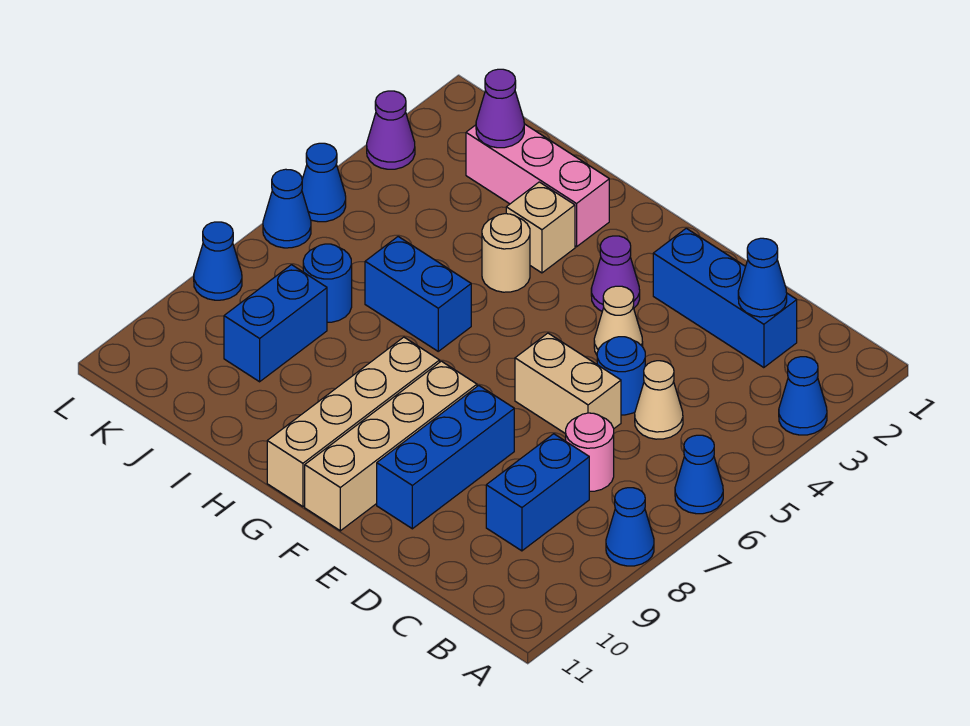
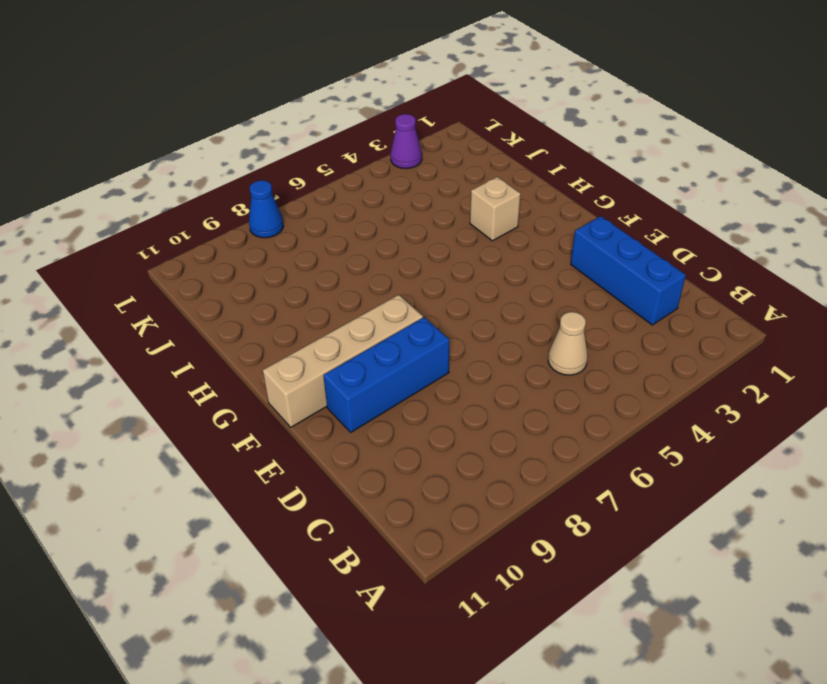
none -> blue 1x1 cone [779,357,827,435]
none -> blue 1x1 cone [675,435,723,514]
none -> blue 1x1 cone [606,488,654,566]

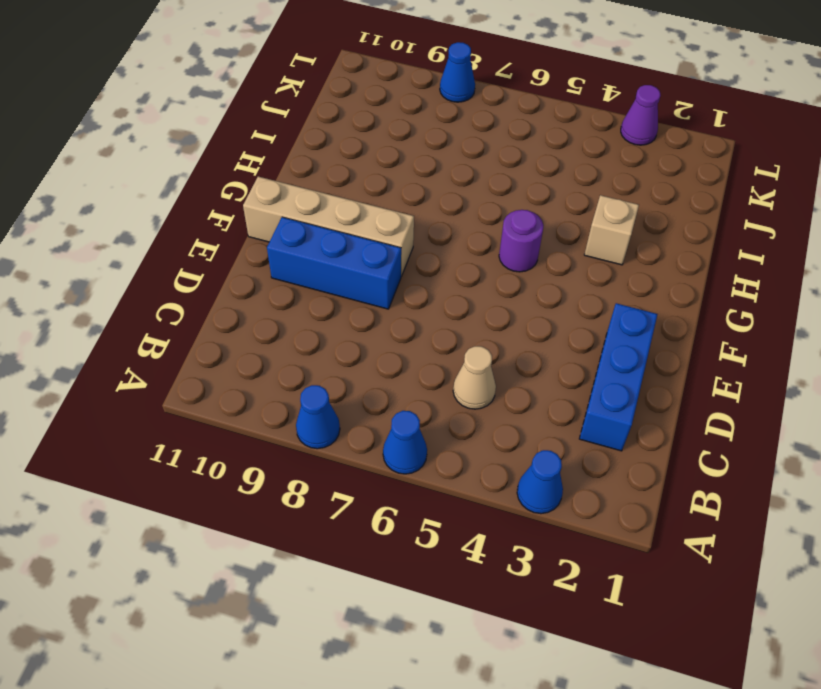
purple 1x1 round brick [499,210,544,272] -> none
none -> pink 1x1 round brick [566,413,614,491]
none -> blue 1x2 brick [486,434,589,551]
none -> blue 1x1 round brick [597,337,645,415]

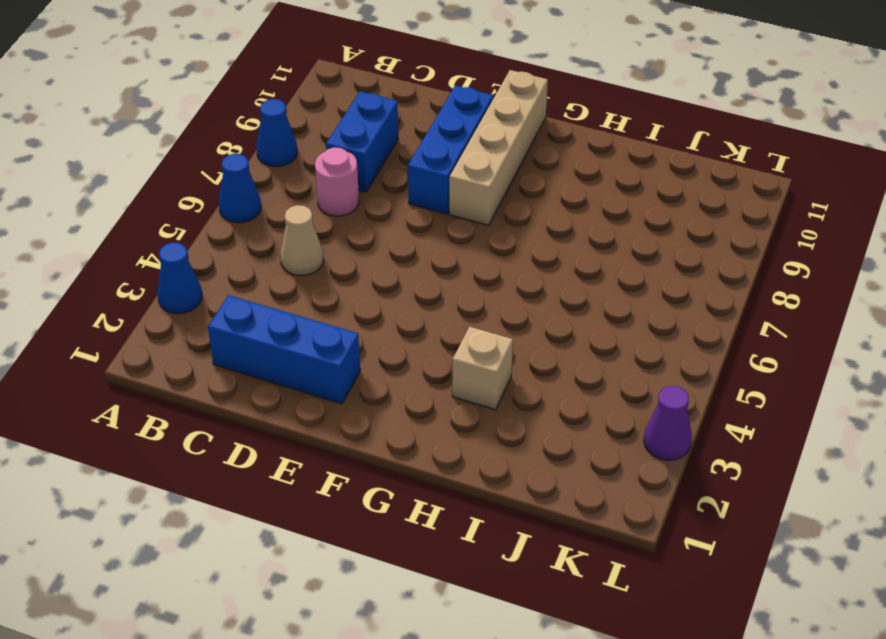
none -> blue 1x1 round brick [597,337,645,415]
none -> tan 1x2 brick [515,333,621,434]
none -> tan 1x1 cone [594,286,643,355]

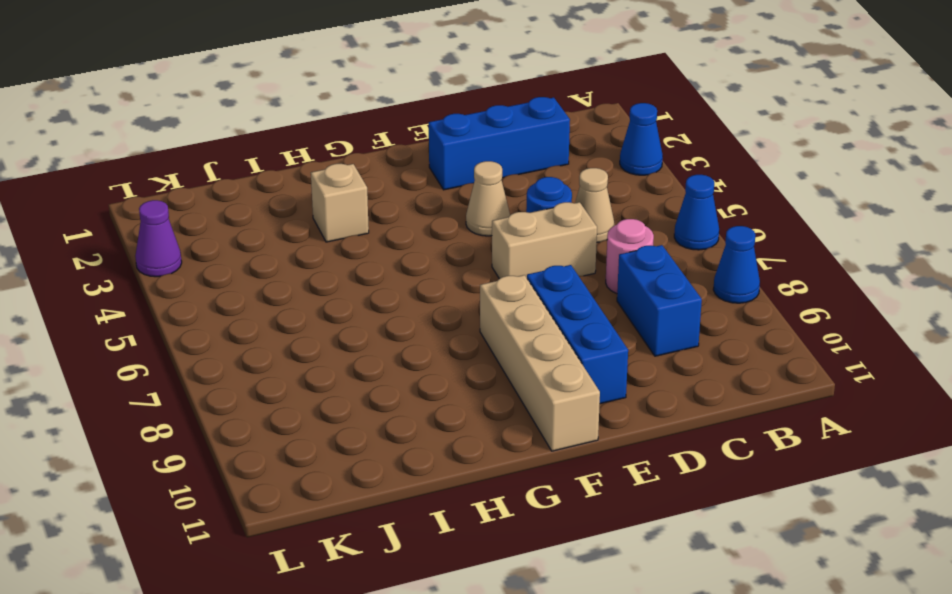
none -> purple 1x1 cone [591,236,640,311]
none -> tan 1x4 brick [267,337,440,507]
none -> pink 1x3 brick [466,124,609,247]

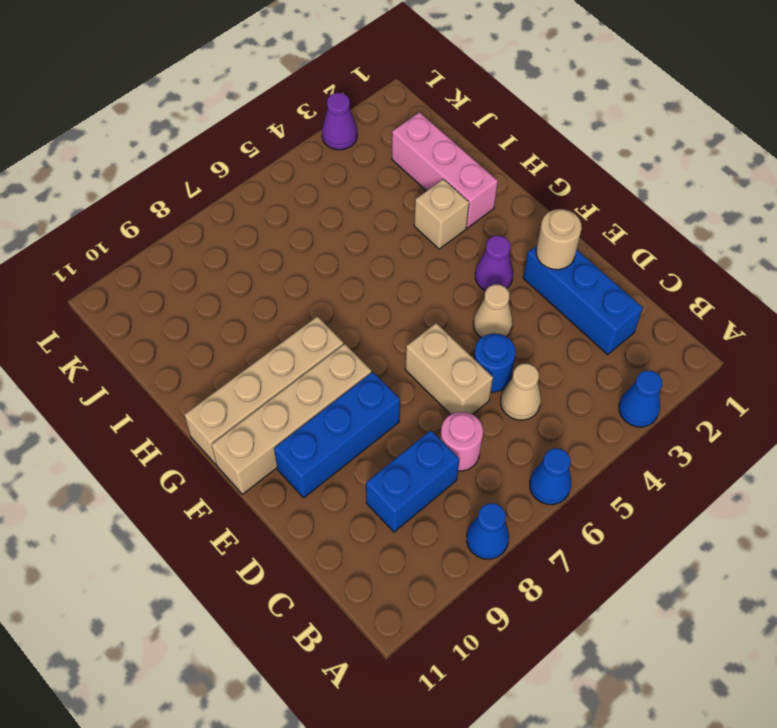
tan 1x1 round brick [536,209,582,270] -> tan 1x1 round brick moved to [482,214,530,292]
none -> blue 1x2 brick [365,237,471,351]
none -> blue 1x1 round brick [303,244,352,322]
none -> blue 1x2 brick [224,265,327,382]

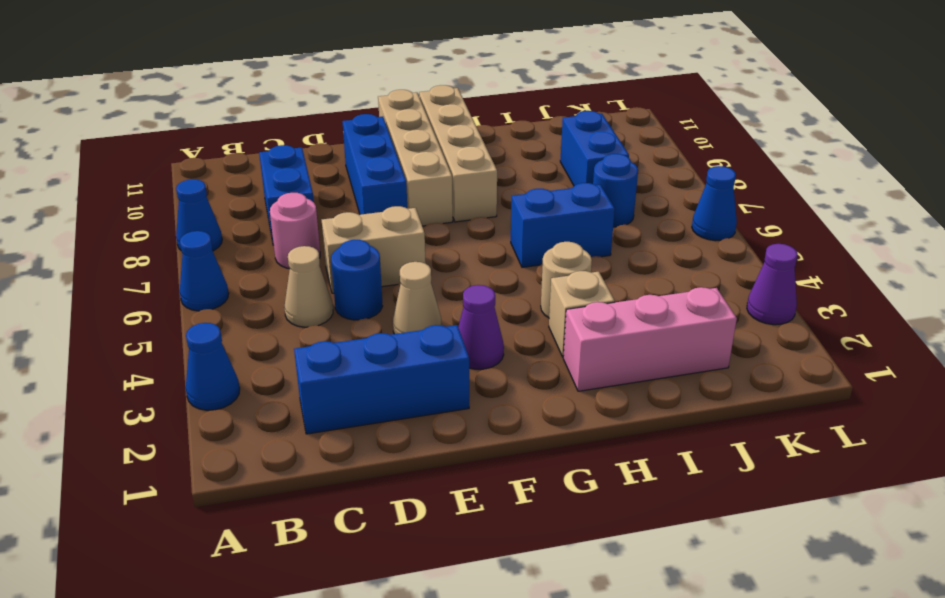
none -> blue 1x1 cone [302,143,346,222]
none -> blue 1x1 cone [194,222,242,300]
none -> blue 1x1 cone [738,238,787,317]

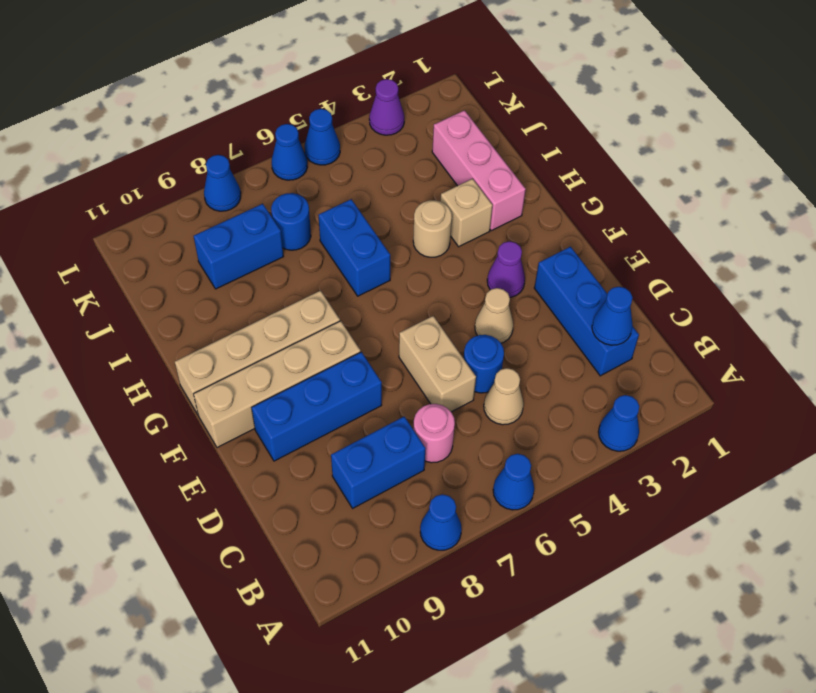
none -> purple 1x1 cone [476,69,524,148]

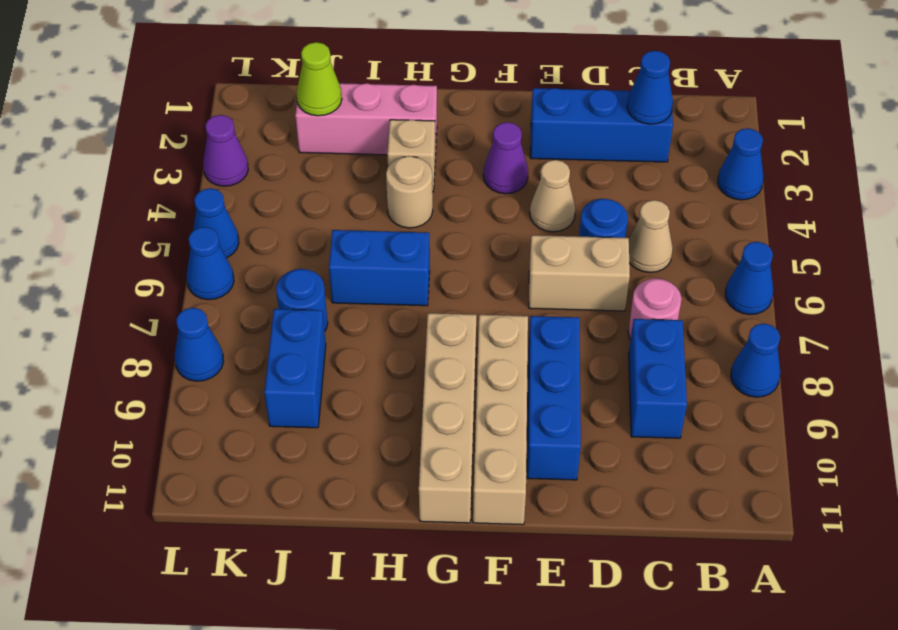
lime 1x1 cone [297,42,342,116] -> purple 1x1 cone [476,69,524,148]

